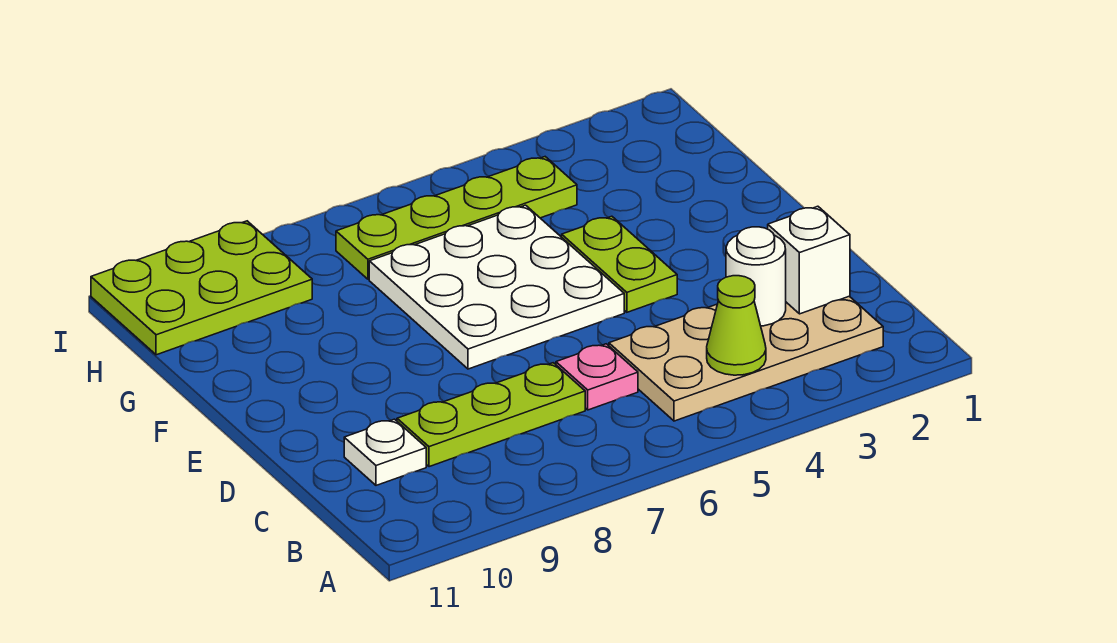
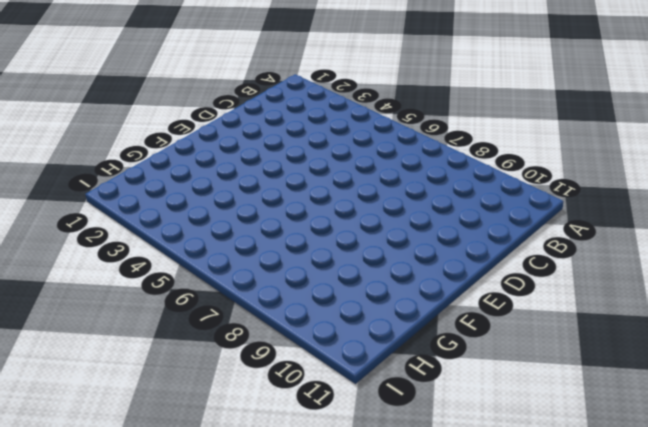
none -> tan 2x4 plate [609,296,883,421]
none -> pink 1x1 plate [556,344,638,410]

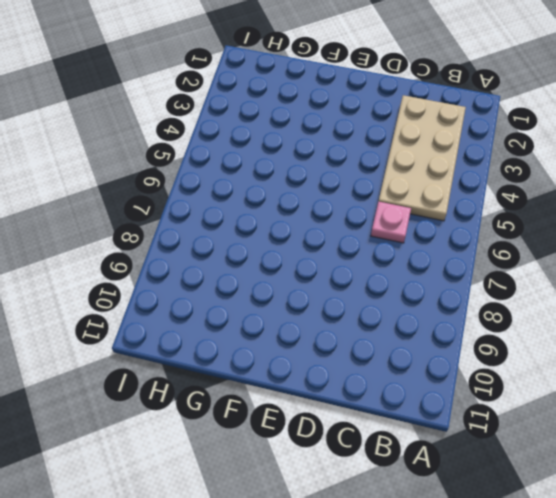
none -> lime 1x3 plate [397,363,585,467]
none -> white 1x1 plate [344,419,426,485]

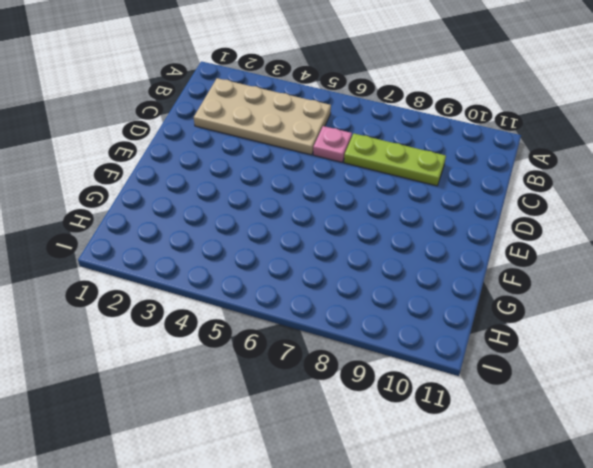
none -> white 1x1 plate [344,419,426,485]
none -> lime 1x2 plate [562,216,677,312]

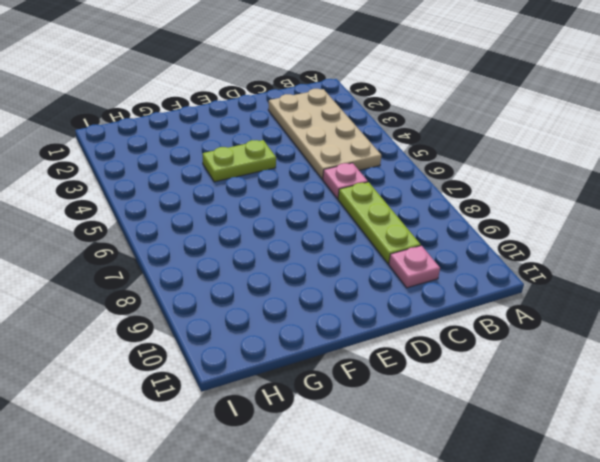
pink 1x1 plate [389,246,440,288] -> white 1x1 plate [344,419,426,485]
none -> white 3x3 plate [369,205,624,369]
none -> lime 1x4 plate [336,157,577,279]

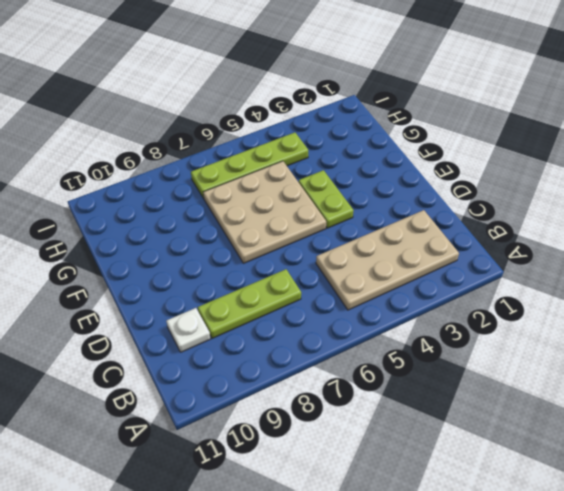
tan 3x3 plate [203,161,326,263] -> white 3x3 plate [369,205,624,369]
none -> pink 1x1 plate [556,344,638,410]
none -> lime 2x3 plate [91,221,312,355]

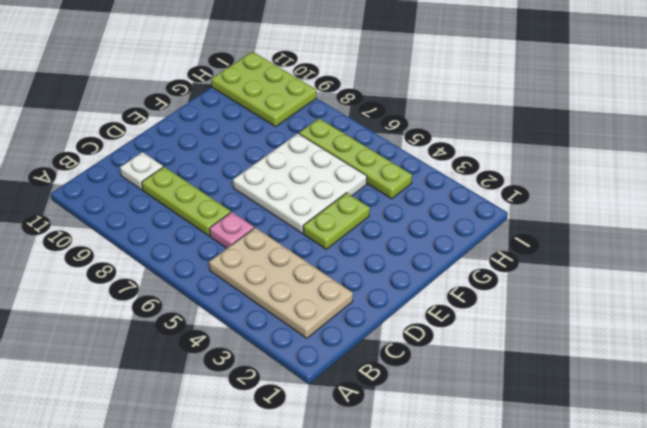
none -> lime 1x1 cone [707,276,766,375]
none -> white 1x1 brick [768,206,850,314]

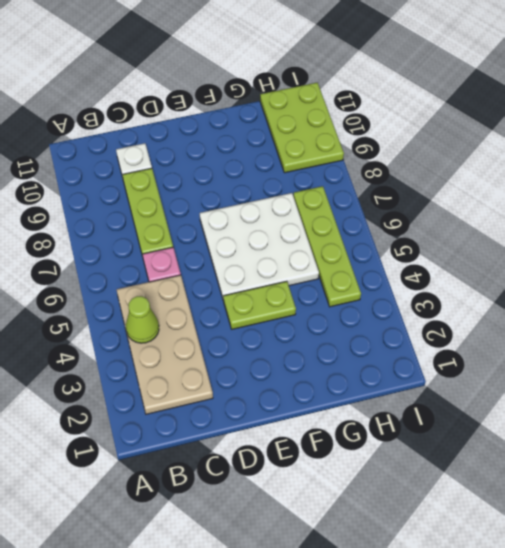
none -> white 1x1 brick [768,206,850,314]
none -> white 1x1 round brick [726,227,786,326]

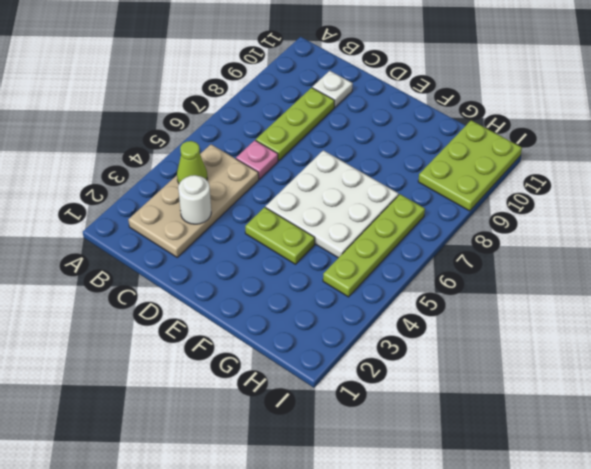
none -> white 1x1 brick [768,206,850,314]

